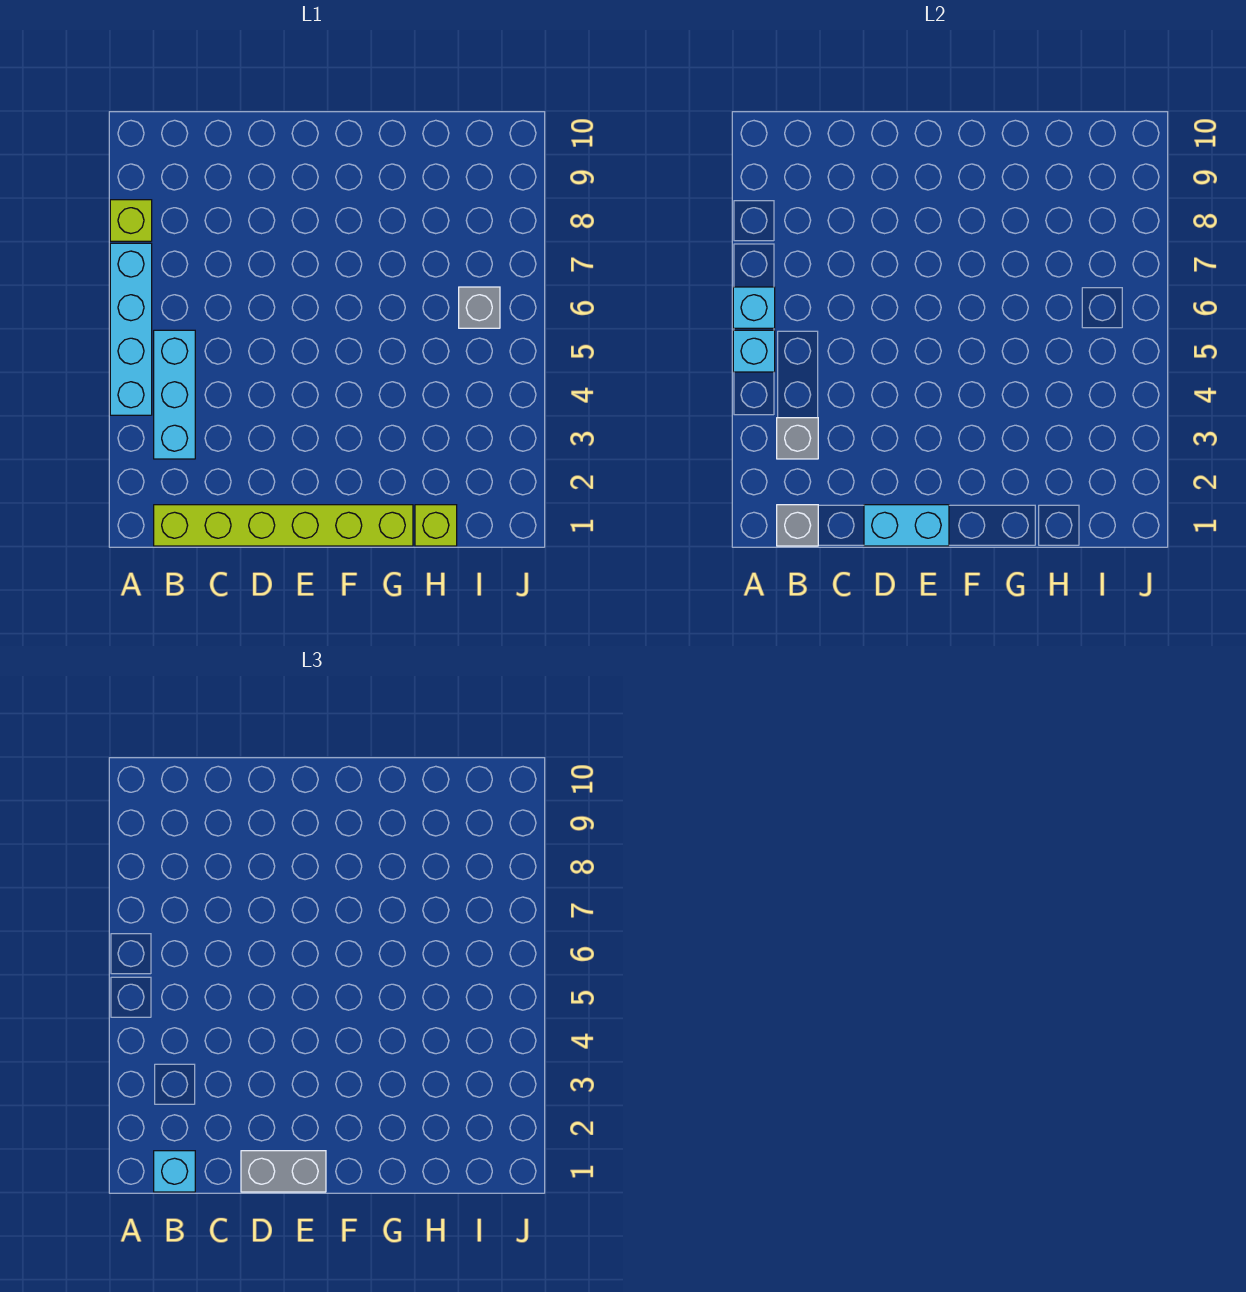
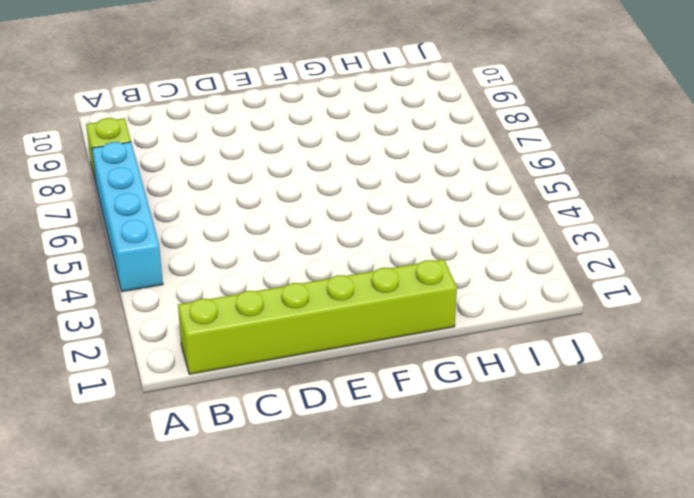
none -> cyan 1x3 brick [154,330,195,459]
none -> lime 1x1 brick [415,505,457,546]
none -> grey 1x1 brick [459,287,500,328]

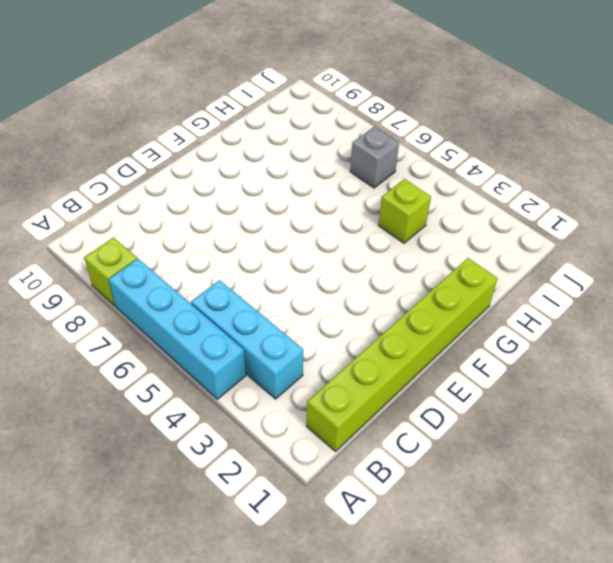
lime 1x1 brick [379,179,431,243] -> lime 1x1 brick moved to [415,505,457,546]
none -> cyan 1x1 brick [733,330,775,372]
none -> cyan 1x1 brick [733,287,775,328]
none -> grey 1x1 brick [777,505,818,546]

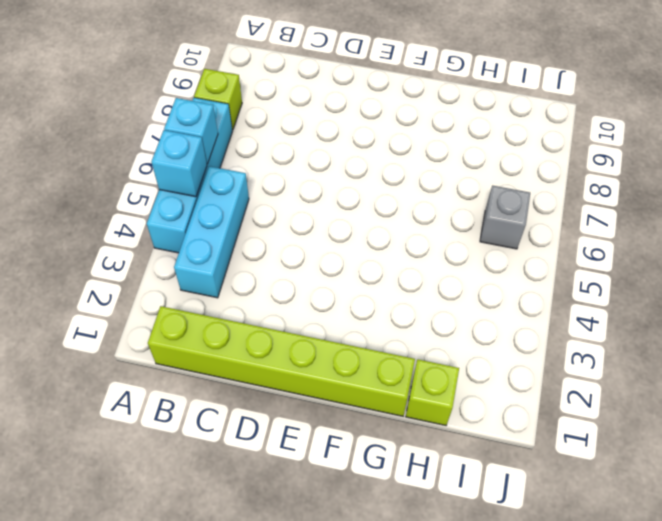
none -> grey 1x1 brick [777,505,818,546]
none -> grey 1x1 brick [777,418,818,459]
none -> cyan 1x2 brick [864,505,949,546]

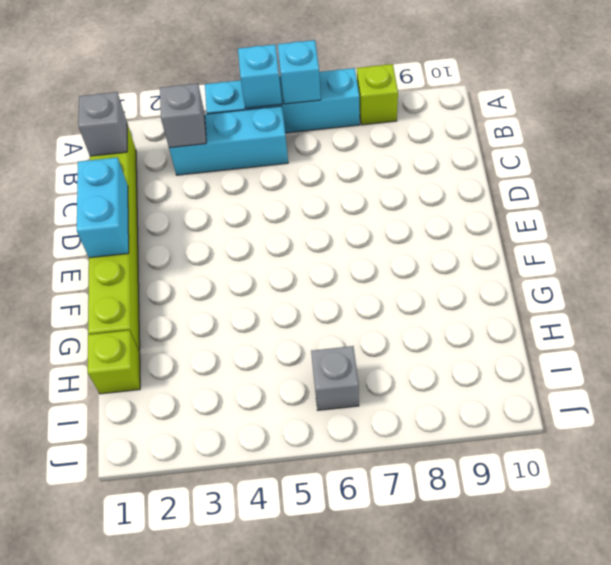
none -> cyan 1x1 brick [154,1151,195,1192]
none -> grey 1x2 brick [241,1151,326,1192]

